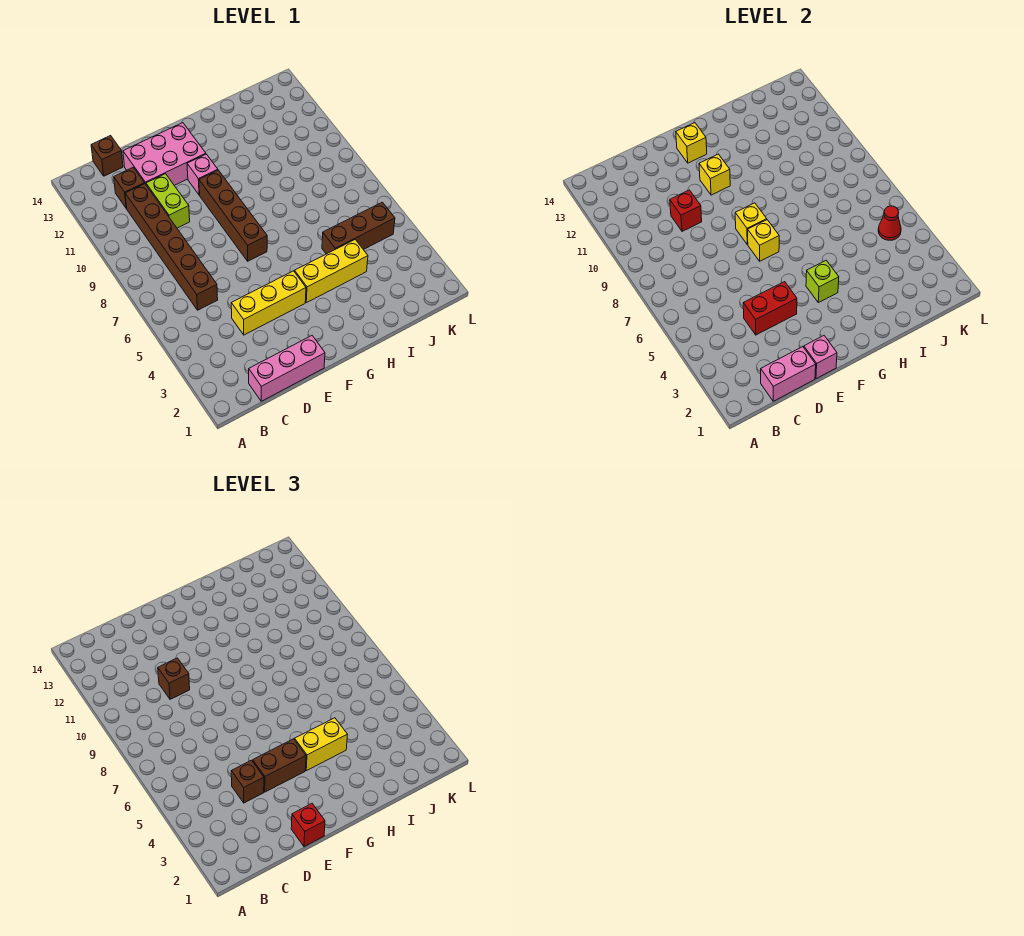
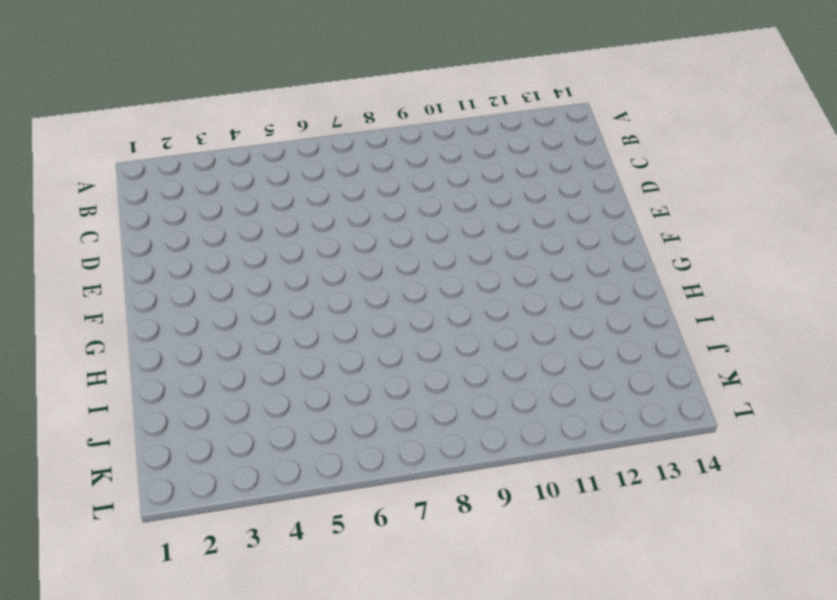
none -> pink 1x3 brick [249,336,325,401]
none -> brown 1x6 brick [125,184,218,310]
none -> brown 1x1 brick [114,168,145,208]

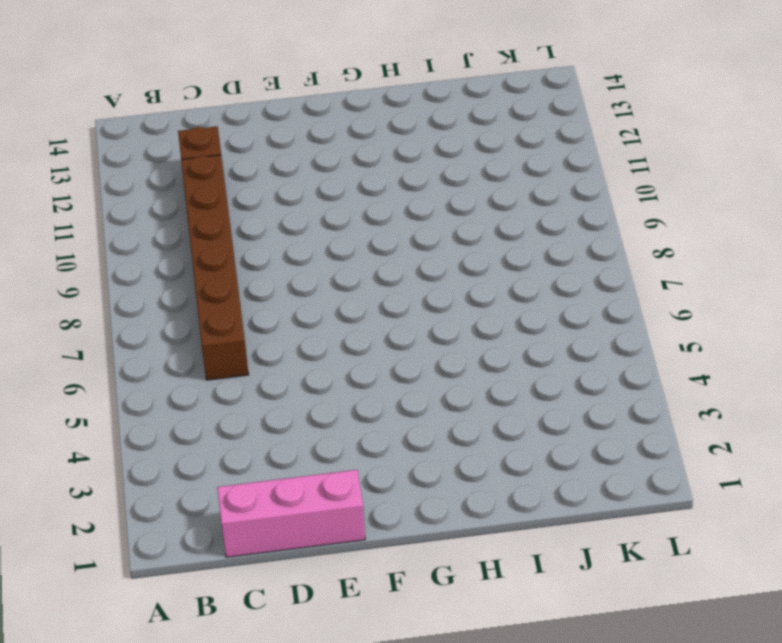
none -> brown 1x1 brick [91,136,123,176]
none -> yellow 1x3 brick [231,271,306,335]
none -> lime 1x2 brick [146,174,190,228]

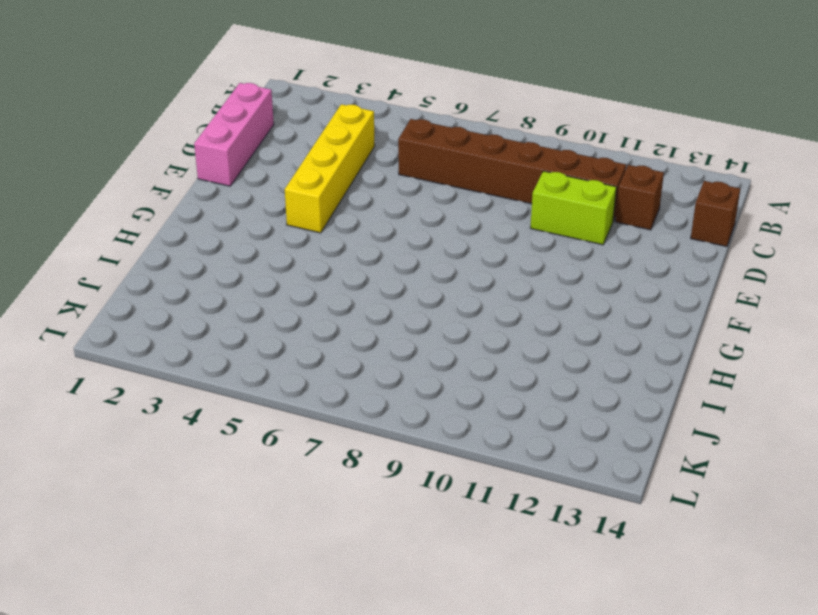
yellow 1x4 brick [285,104,375,233] -> yellow 1x3 brick [231,271,306,335]
none -> pink 2x3 brick [123,123,206,185]
none -> brown 1x4 brick [199,170,267,261]
none -> pink 1x1 brick [187,154,218,195]

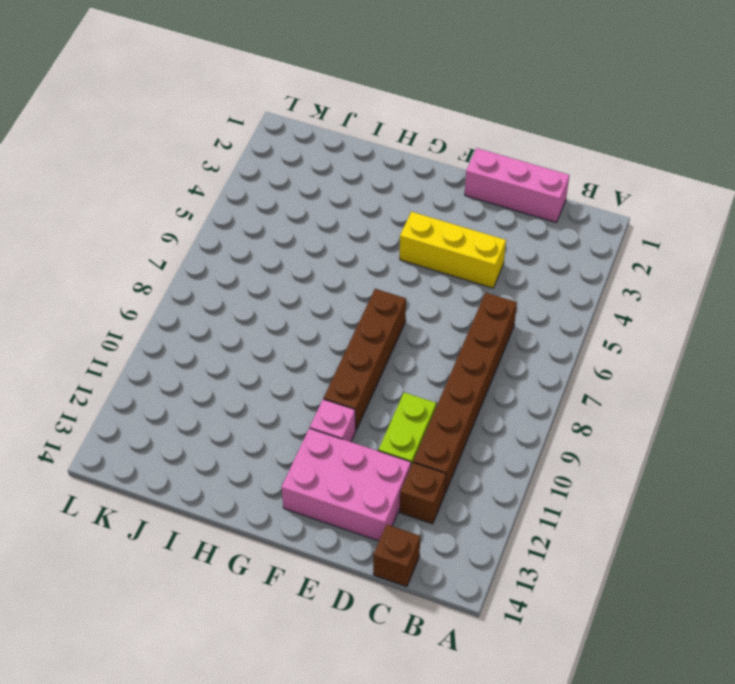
none -> yellow 1x3 brick [295,240,368,303]
none -> brown 1x3 brick [322,202,395,254]
none -> pink 1x2 brick [761,347,816,401]

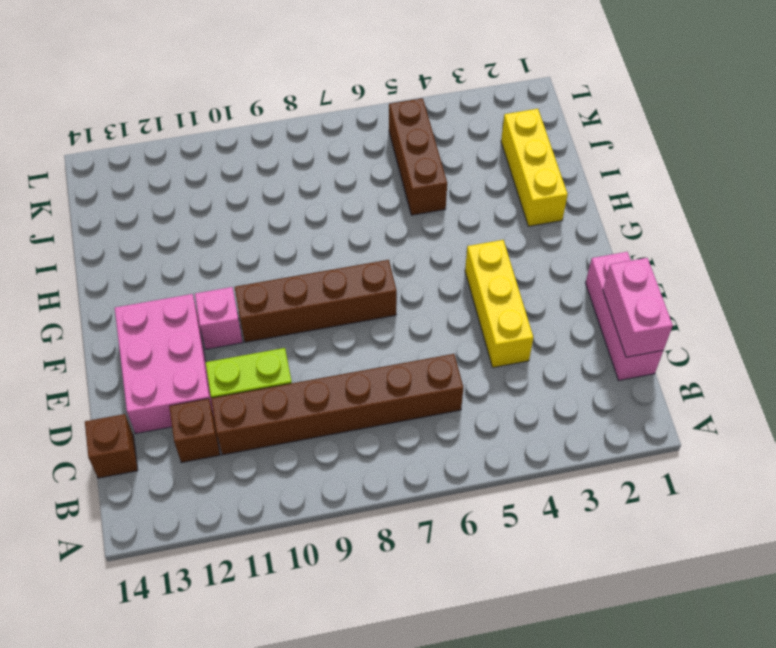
yellow 1x3 brick [501,109,568,226] -> yellow 1x3 brick moved to [295,240,368,303]
none -> red 1x2 brick [743,282,797,335]
none -> red 1x1 brick [670,190,702,231]
none -> pink 1x1 brick [804,336,837,379]

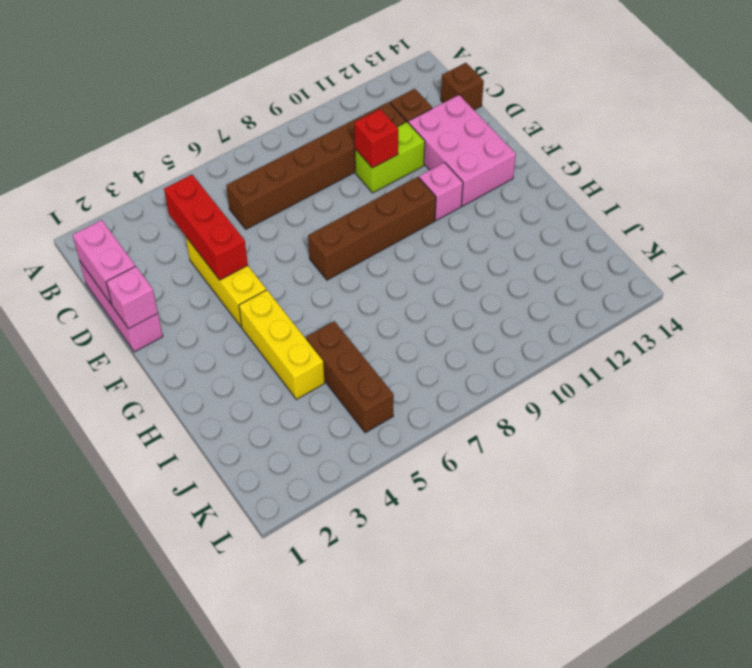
red 1x3 brick [164,175,248,280] -> red 1x2 brick [743,282,797,335]
none -> yellow 1x1 brick [748,220,779,261]
none -> yellow 1x1 brick [735,203,767,244]
none -> yellow 1x1 brick [699,154,730,195]

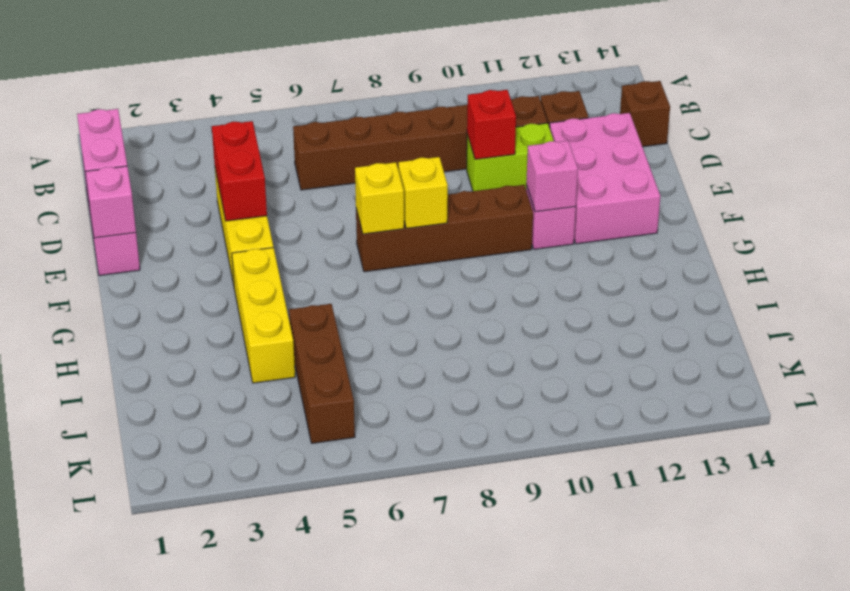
pink 1x1 brick [526,141,578,212] -> yellow 1x1 brick [699,154,730,195]
none -> yellow 1x1 brick [676,123,707,163]
none -> lime 1x1 brick [806,261,839,303]
none -> red 1x1 cone [878,206,901,240]

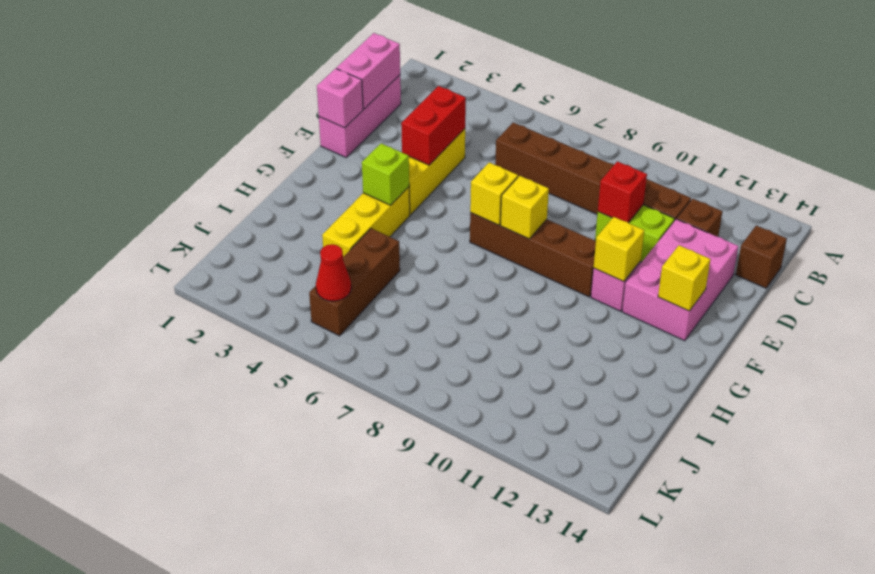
none -> brown 1x1 brick [231,760,264,803]
none -> brown 1x1 brick [158,658,190,699]
none -> red 1x1 brick [291,804,325,847]

